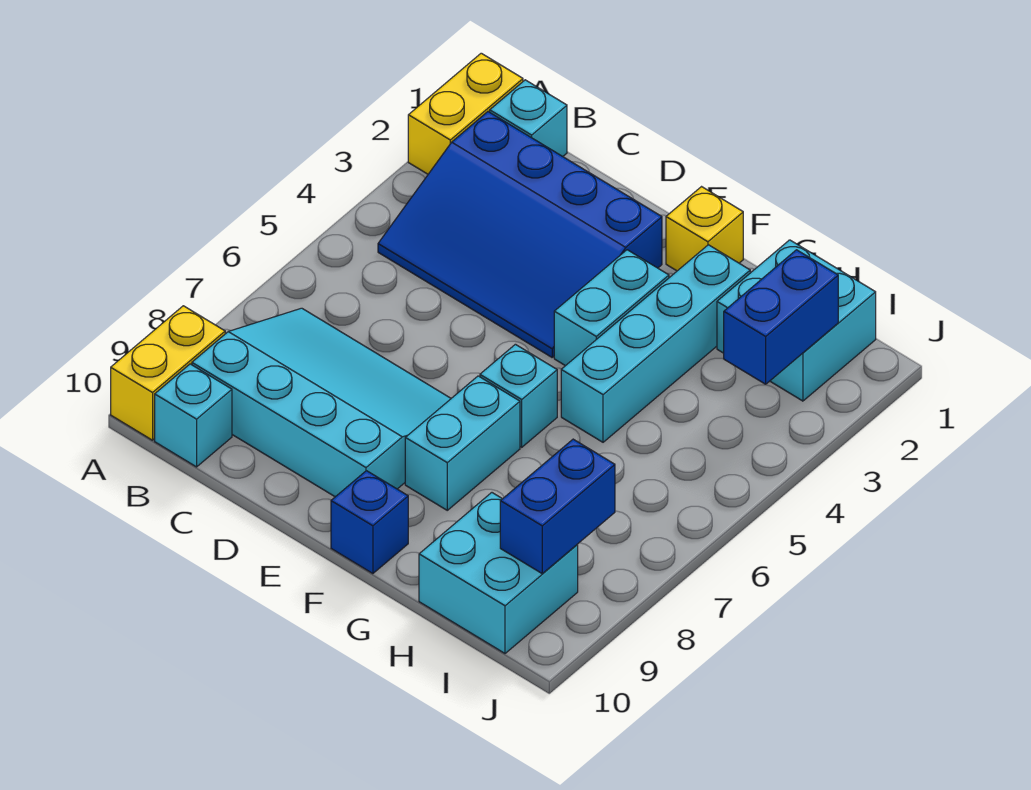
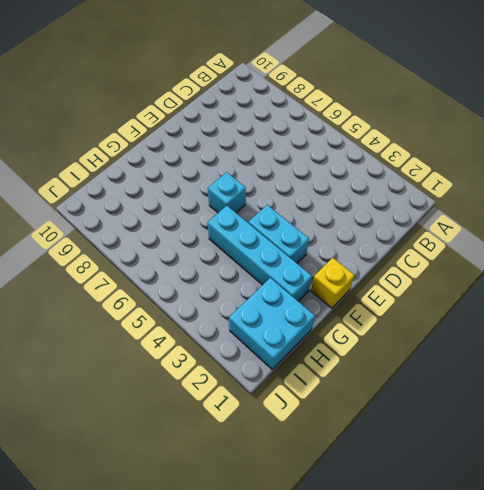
none -> yellow 1x2 brick [408,53,523,174]
none -> yellow 1x2 brick [111,306,225,440]
none -> cyan 1x1 brick [490,80,567,156]

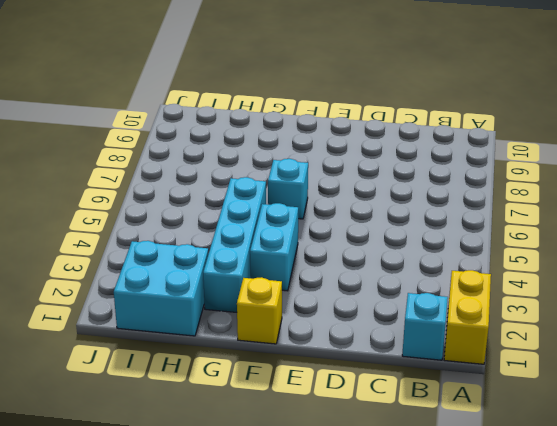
none -> yellow 1x2 brick [111,306,225,440]
none -> blue 3x4 slope [378,112,662,357]
none -> cyan 3x4 slope [192,308,451,497]

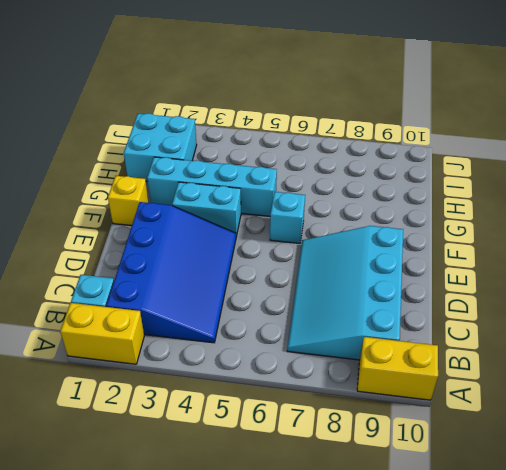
none -> cyan 1x1 brick [155,364,232,467]
none -> cyan 1x2 brick [405,376,520,510]
none -> blue 1x1 brick [331,471,408,574]

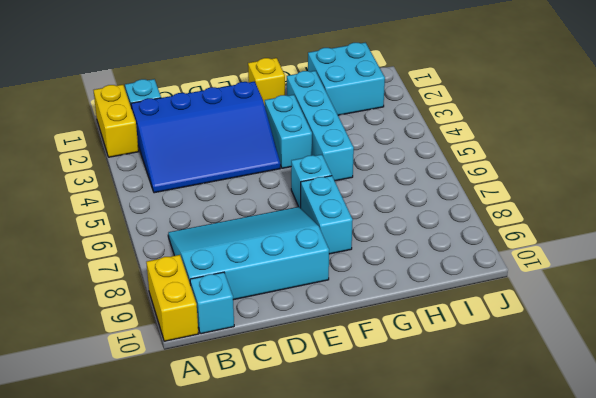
none -> blue 1x1 brick [331,471,408,574]
none -> cyan 2x2 brick [419,493,578,653]
none -> blue 1x2 brick [724,250,838,384]

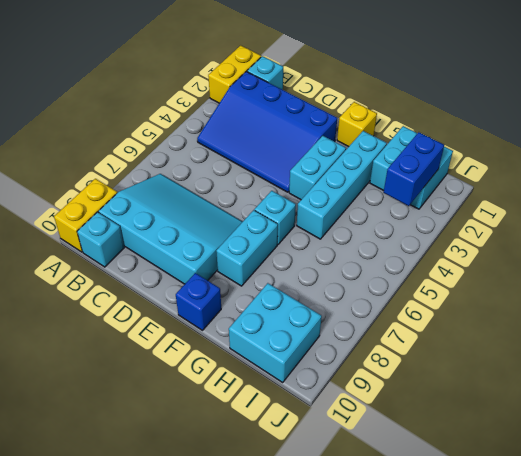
none -> blue 1x2 brick [500,439,615,573]

